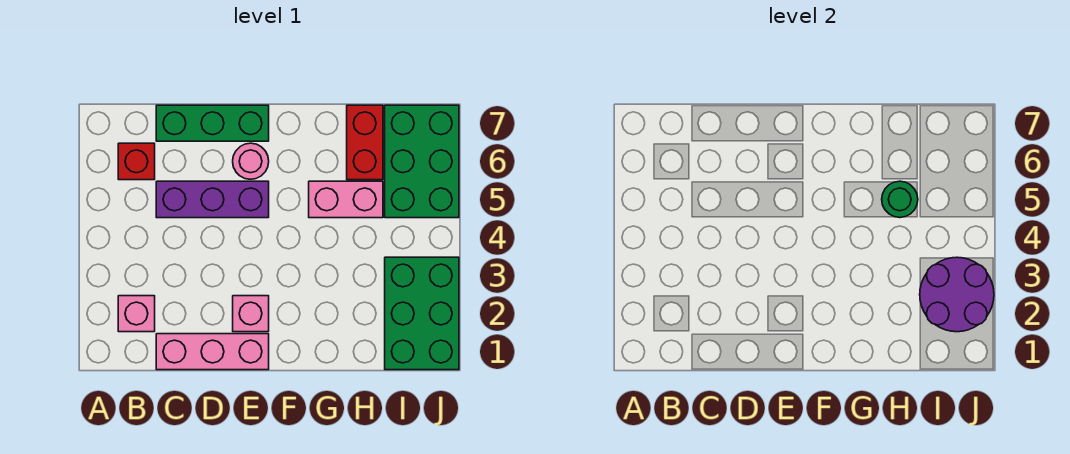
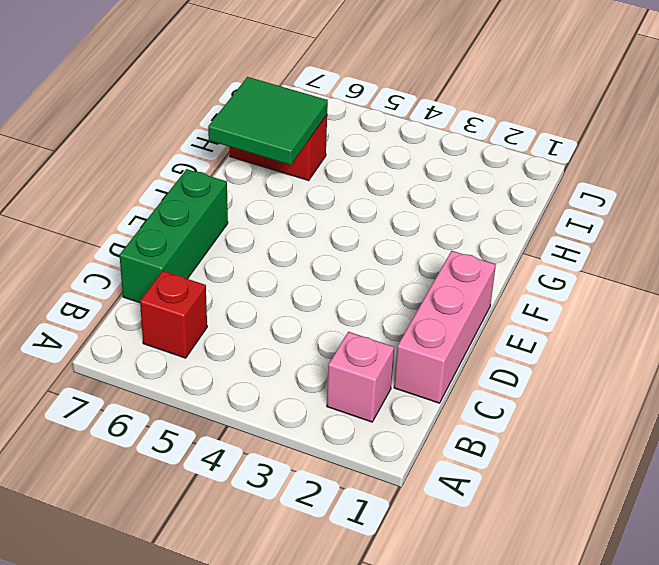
green 2x2 tile [208,77,328,165] -> none
none -> purple 1x3 brick [156,181,269,218]
none -> pink 1x1 brick [233,296,269,332]
none -> pink 1x1 round brick [233,143,269,179]

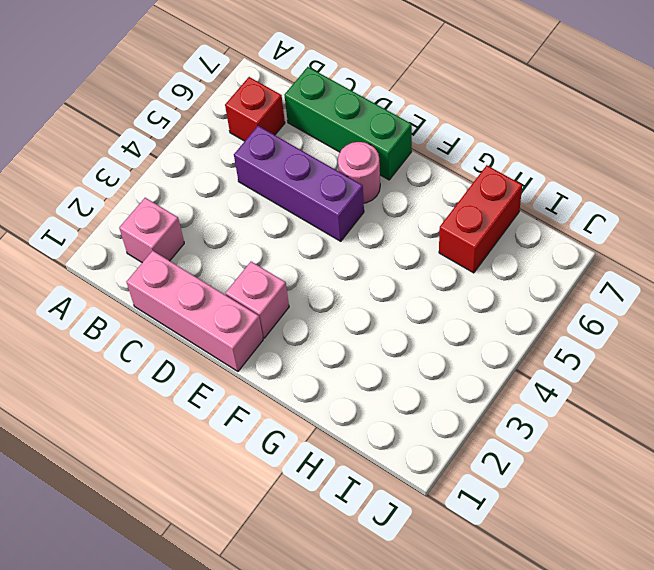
none -> pink 1x2 brick [309,181,383,218]
none -> green 2x3 brick [385,257,459,370]
none -> green 2x3 brick [385,105,459,218]

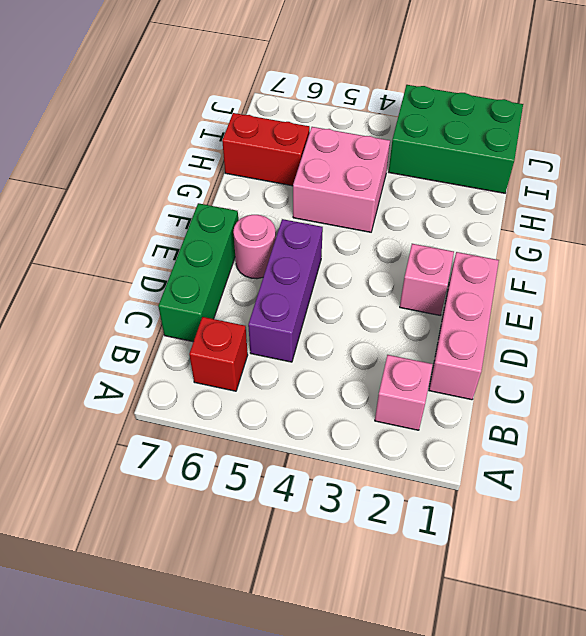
pink 2x2 brick [293,127,390,232] -> pink 1x2 brick [309,181,383,218]
none -> green 2x3 brick [385,105,459,218]
none -> green 1x1 round brick [882,181,918,218]
none -> purple 2x2 round brick [920,257,994,332]

